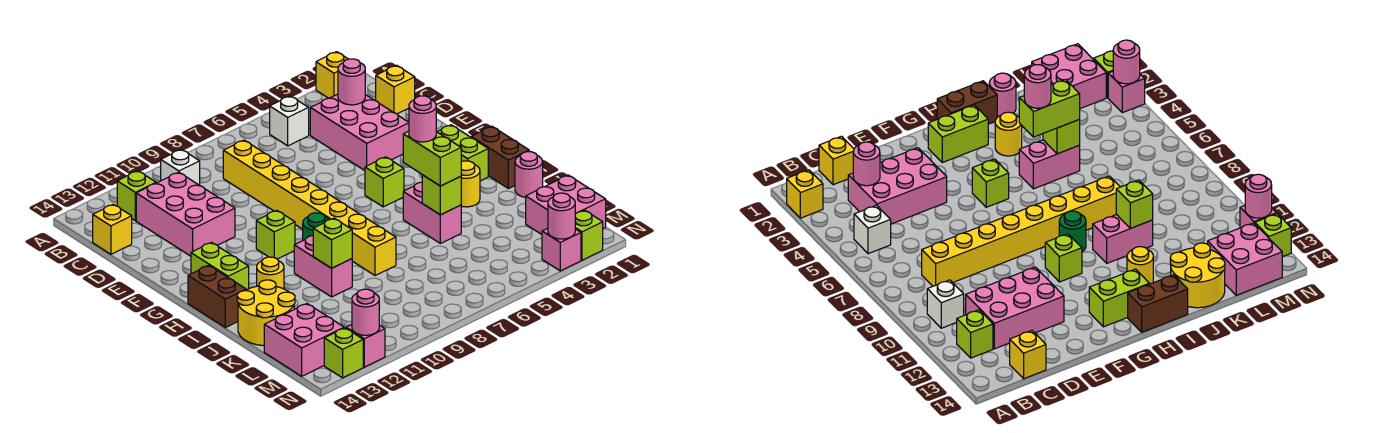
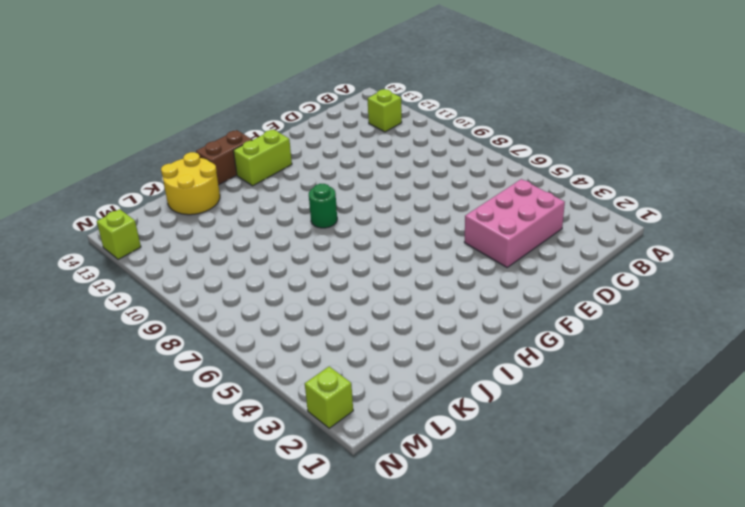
none -> yellow 1x1 brick [316,52,348,98]
none -> white 1x1 brick [270,96,309,146]
none -> white 1x1 brick [161,149,200,185]
none -> yellow 1x1 brick [376,65,415,114]

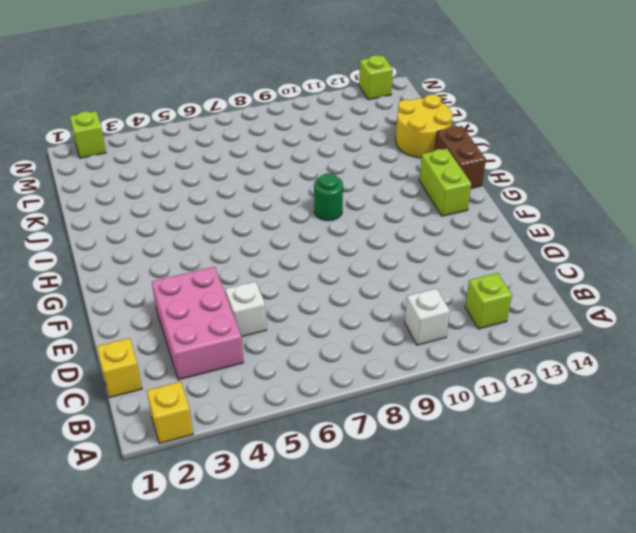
white 1x1 brick [225,281,266,337] -> white 1x1 brick moved to [270,96,309,146]
none -> yellow 1x8 brick [223,140,396,276]
none -> pink 2x3 brick [136,172,235,256]
none -> yellow 1x1 brick [93,204,132,254]
none -> lime 1x2 brick [437,125,488,181]

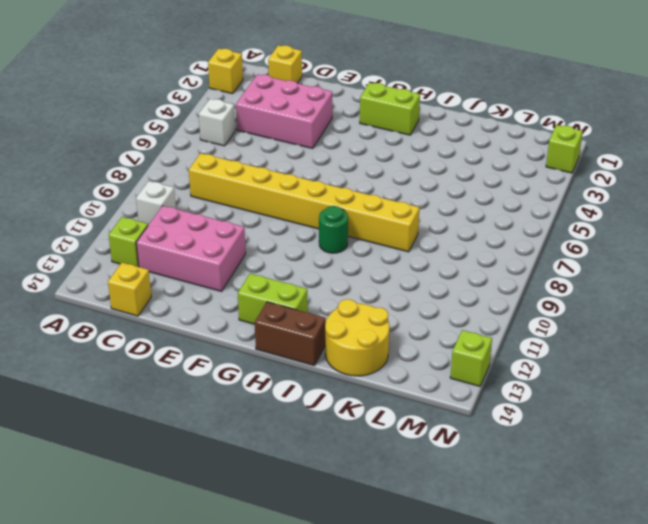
none -> lime 1x1 brick [365,157,404,207]
none -> lime 1x1 brick [256,210,295,259]
none -> brown 1x2 brick [471,126,529,189]
none -> yellow 1x1 round brick [461,161,480,207]

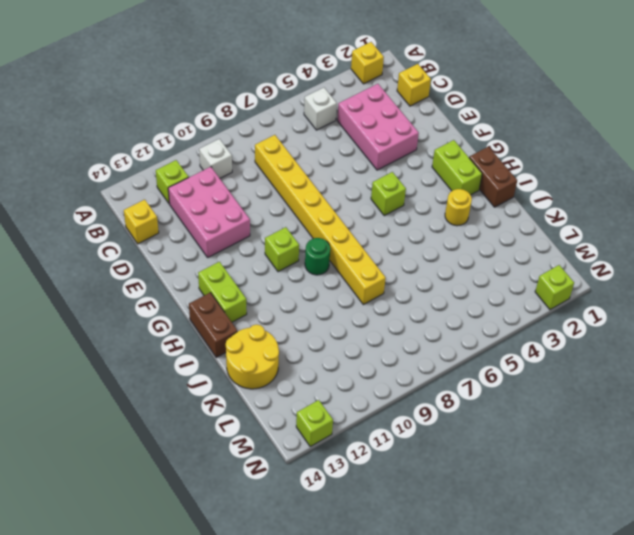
none -> pink 1x2 brick [403,182,461,243]
none -> pink 1x2 brick [294,236,352,297]
none -> yellow 1x1 round brick [257,257,284,289]
none -> pink 1x1 round brick [515,152,543,197]

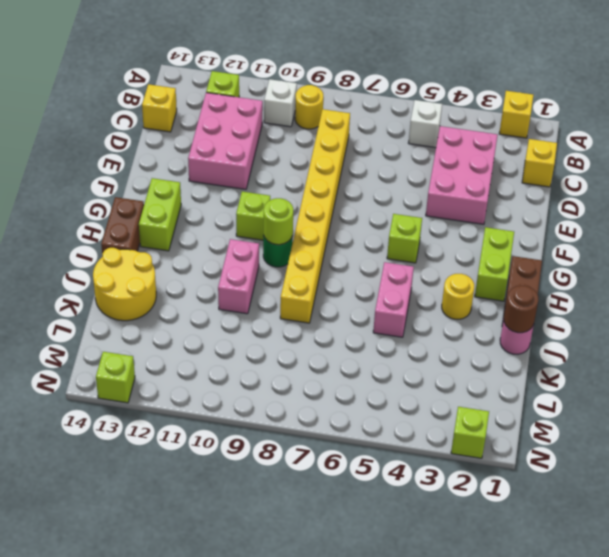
yellow 1x1 round brick [295,85,323,129] -> yellow 1x1 round brick moved to [257,257,284,289]
lime 1x1 round brick [264,198,293,245] -> none
brown 1x1 round brick [504,286,538,333] -> none
none -> pink 2x2 brick [526,175,606,234]
none -> pink 2x2 brick [264,304,344,376]
none -> pink 1x1 brick [542,228,581,271]
none -> pink 1x1 brick [346,325,385,367]

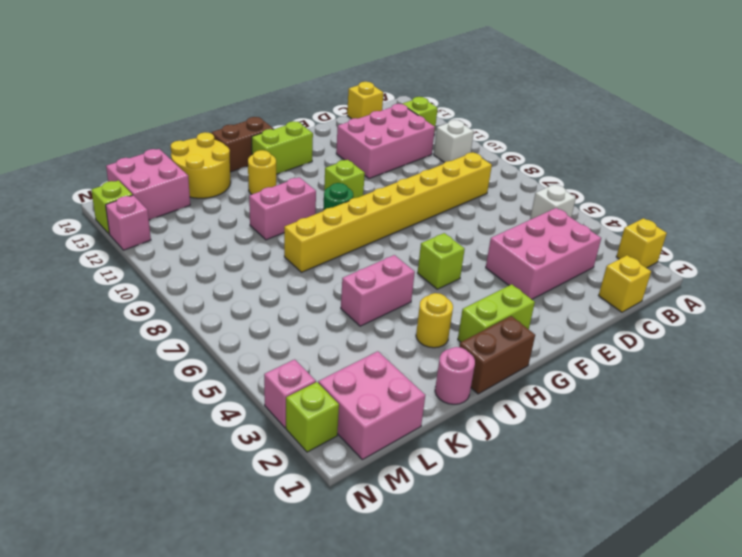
none -> pink 1x1 round brick [338,59,365,105]
none -> lime 1x1 brick [422,175,461,215]
none -> lime 1x1 brick [313,218,352,268]
none -> pink 1x1 round brick [548,193,575,239]

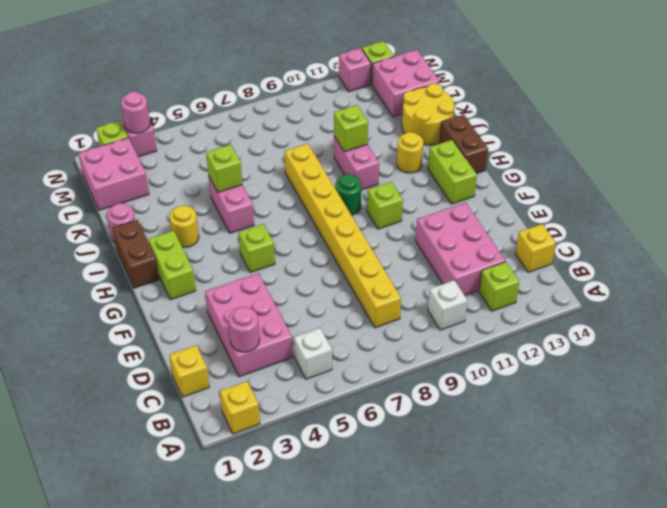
none -> pink 1x1 round brick [352,289,379,335]
none -> lime 1x2 brick [403,131,461,186]
none -> pink 1x1 round brick [409,96,436,142]

